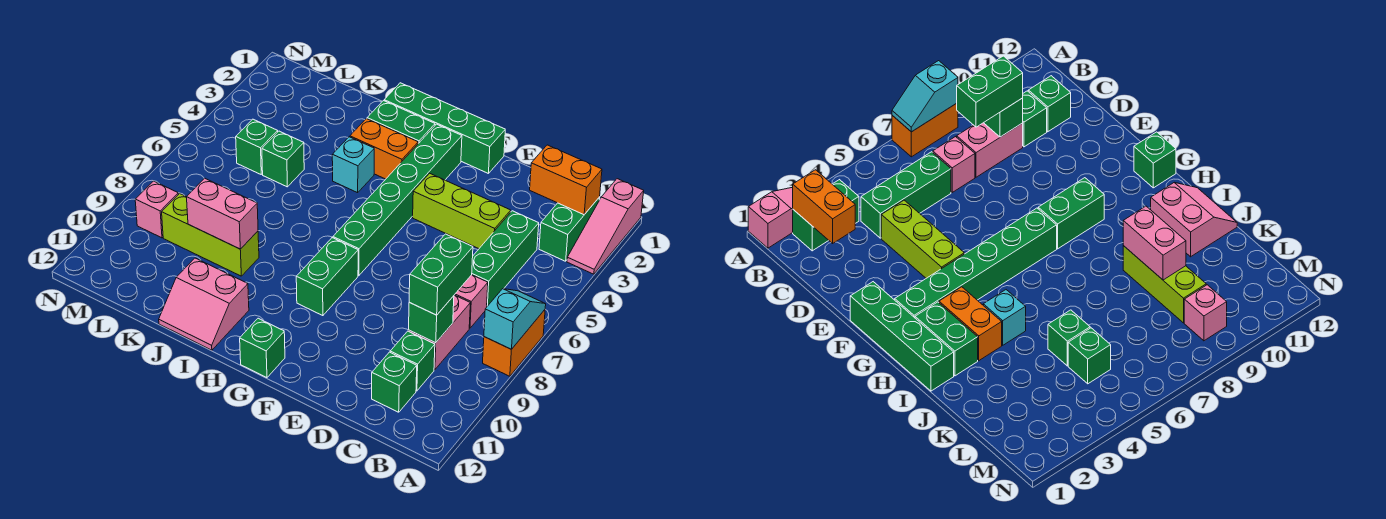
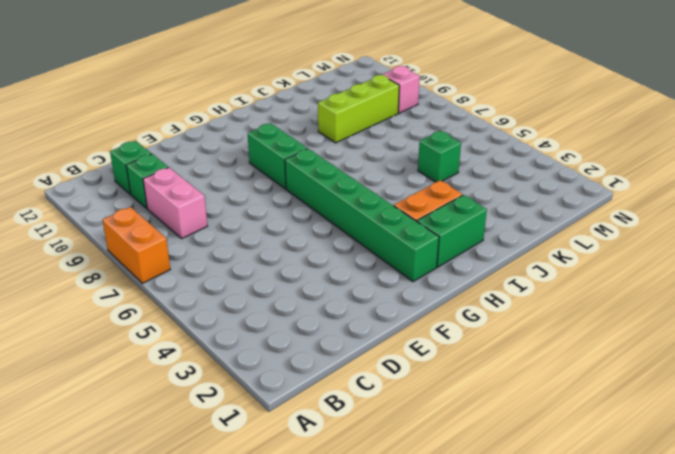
none -> pink 1x3 slope [567,179,644,274]
none -> green 1x2 brick [539,197,600,261]
none -> green 1x3 brick [472,211,539,306]

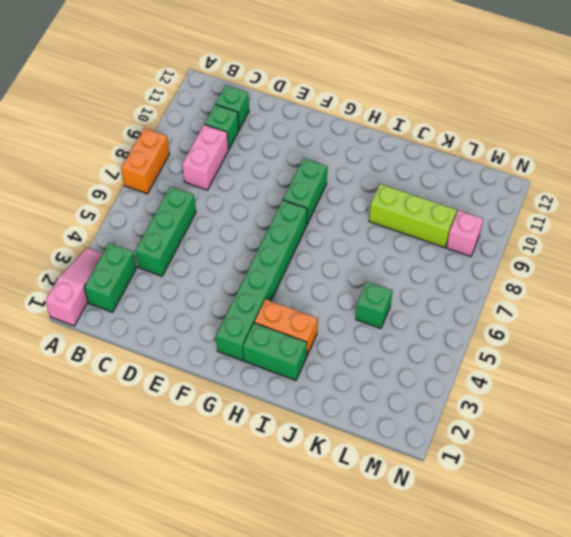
none -> pink 1x1 brick [455,275,488,328]
none -> lime 1x3 brick [413,173,511,249]
none -> green 1x4 brick [384,83,505,174]

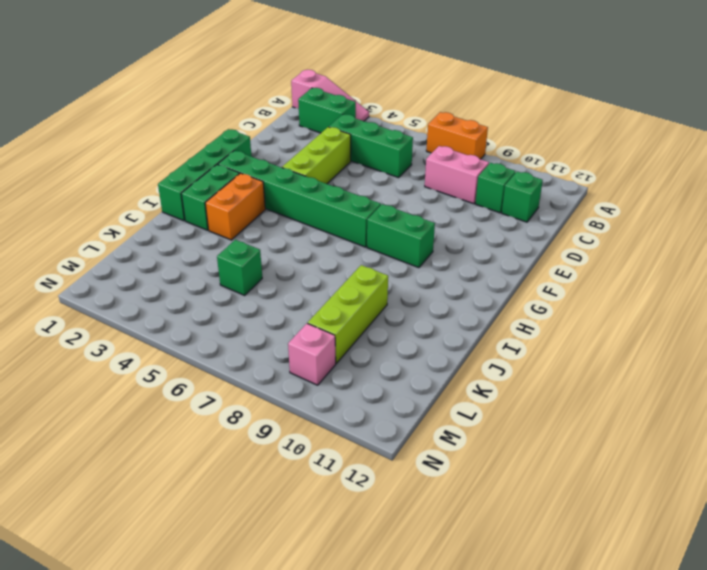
none -> pink 1x1 brick [455,275,488,328]
none -> green 1x1 brick [240,318,285,378]
none -> cyan 1x1 brick [332,137,374,193]

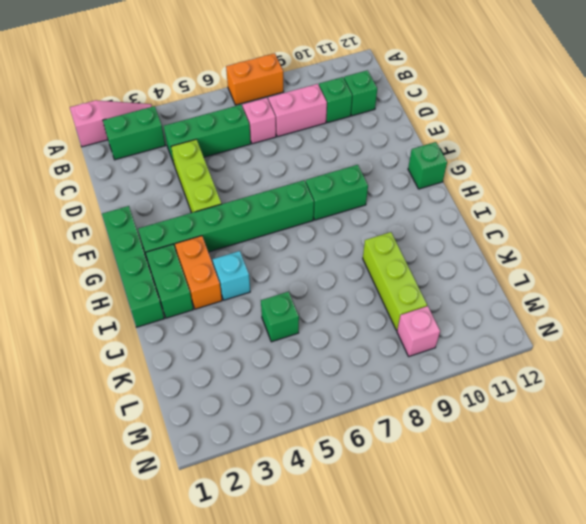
none -> pink 2x2 slope [159,258,249,350]
none -> green 1x1 brick [236,119,278,174]
none -> cyan 1x2 slope [484,289,546,349]

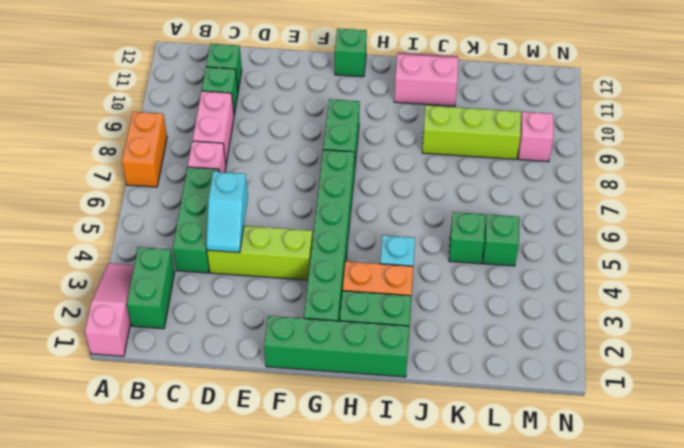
cyan 1x2 slope [206,172,248,253] -> cyan 1x2 slope moved to [484,289,546,349]
none -> orange 1x2 brick [530,145,602,215]
none -> green 1x1 brick [409,296,454,343]
none -> pink 1x2 brick [187,178,258,249]

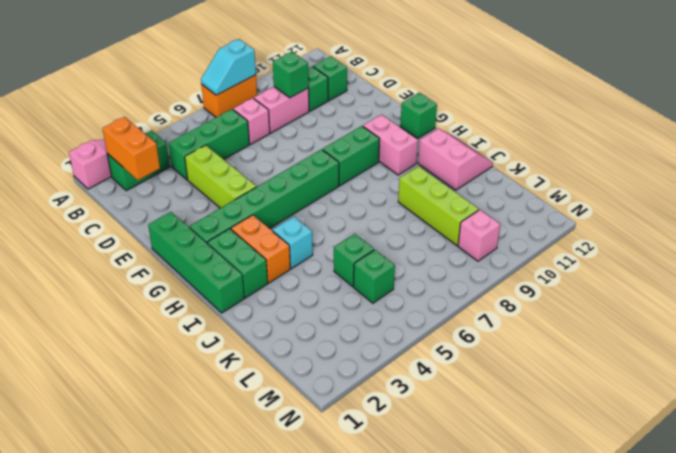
pink 1x2 brick [363,115,418,175] -> pink 1x2 brick moved to [187,178,258,249]
none -> green 1x2 brick [409,234,473,315]

